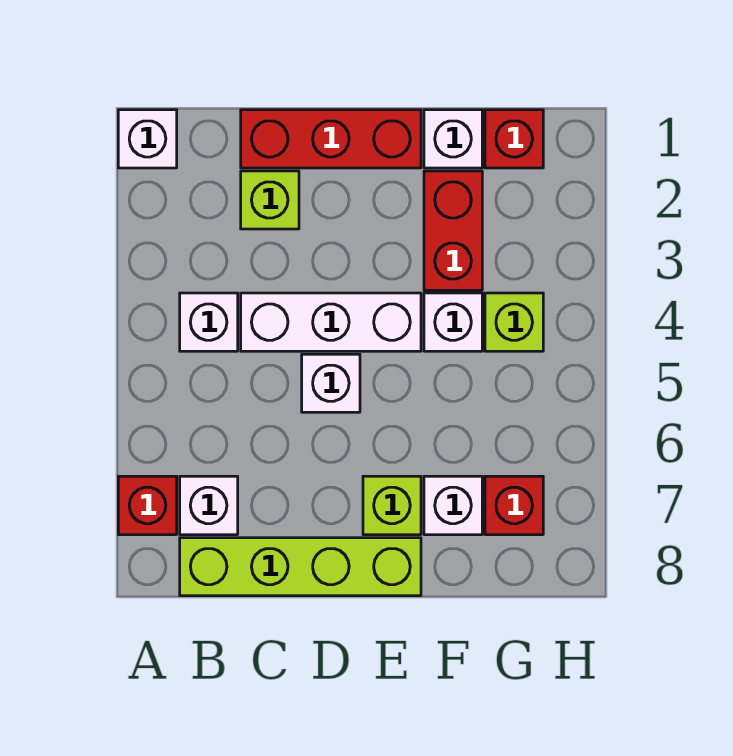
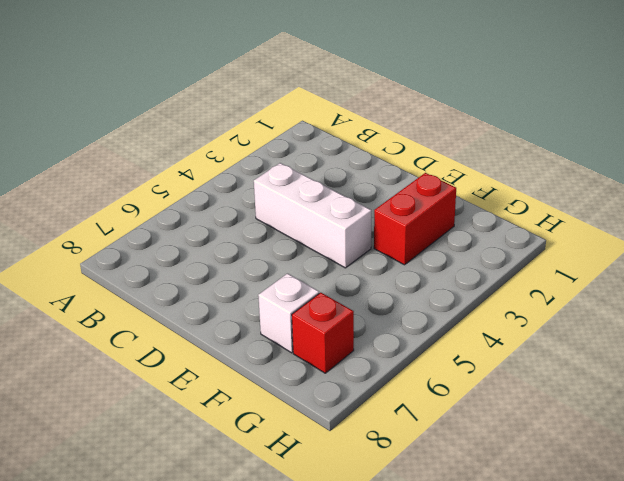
none -> white 1x1 brick [118,110,177,168]
none -> red 1x1 brick [118,476,177,535]
none -> white 1x1 brick [180,293,238,351]

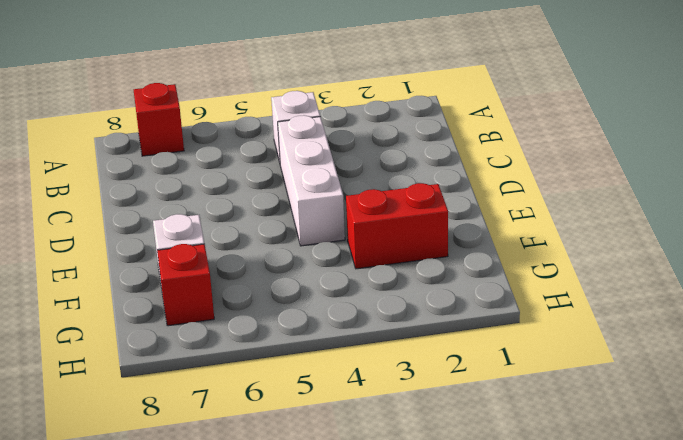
none -> white 1x1 brick [118,110,177,168]
none -> white 1x1 brick [180,476,238,535]
none -> lime 1x4 brick [180,538,421,596]

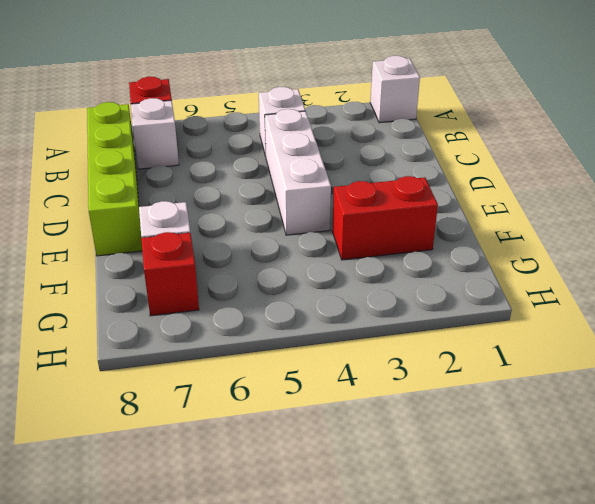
none -> red 1x3 brick [241,110,421,168]
none -> lime 1x1 brick [241,171,299,229]
none -> white 1x1 brick [302,354,360,412]

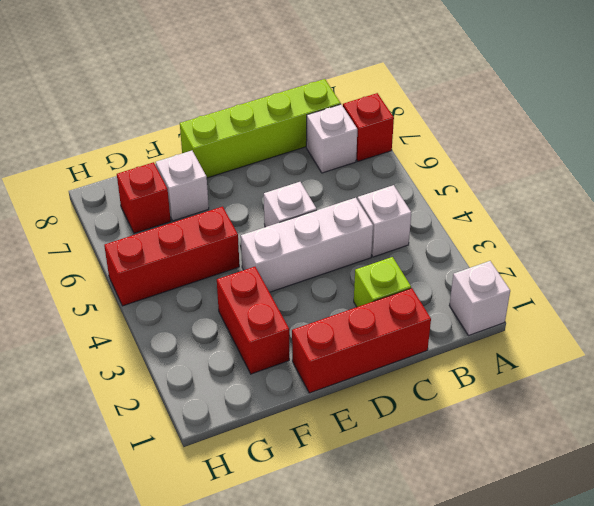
red 1x3 brick [104,207,239,306] -> none
none -> lime 1x1 brick [363,476,421,535]
none -> white 1x1 brick [424,110,482,168]
none -> white 1x1 brick [424,293,482,351]

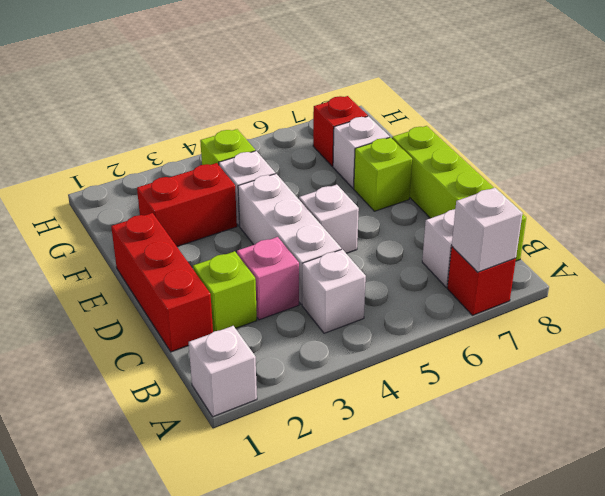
white 1x1 brick [452,188,523,272] -> white 1x1 brick moved to [424,110,482,168]
pink 1x1 brick [237,237,299,320] -> none
none -> red 1x1 brick [485,110,543,168]

